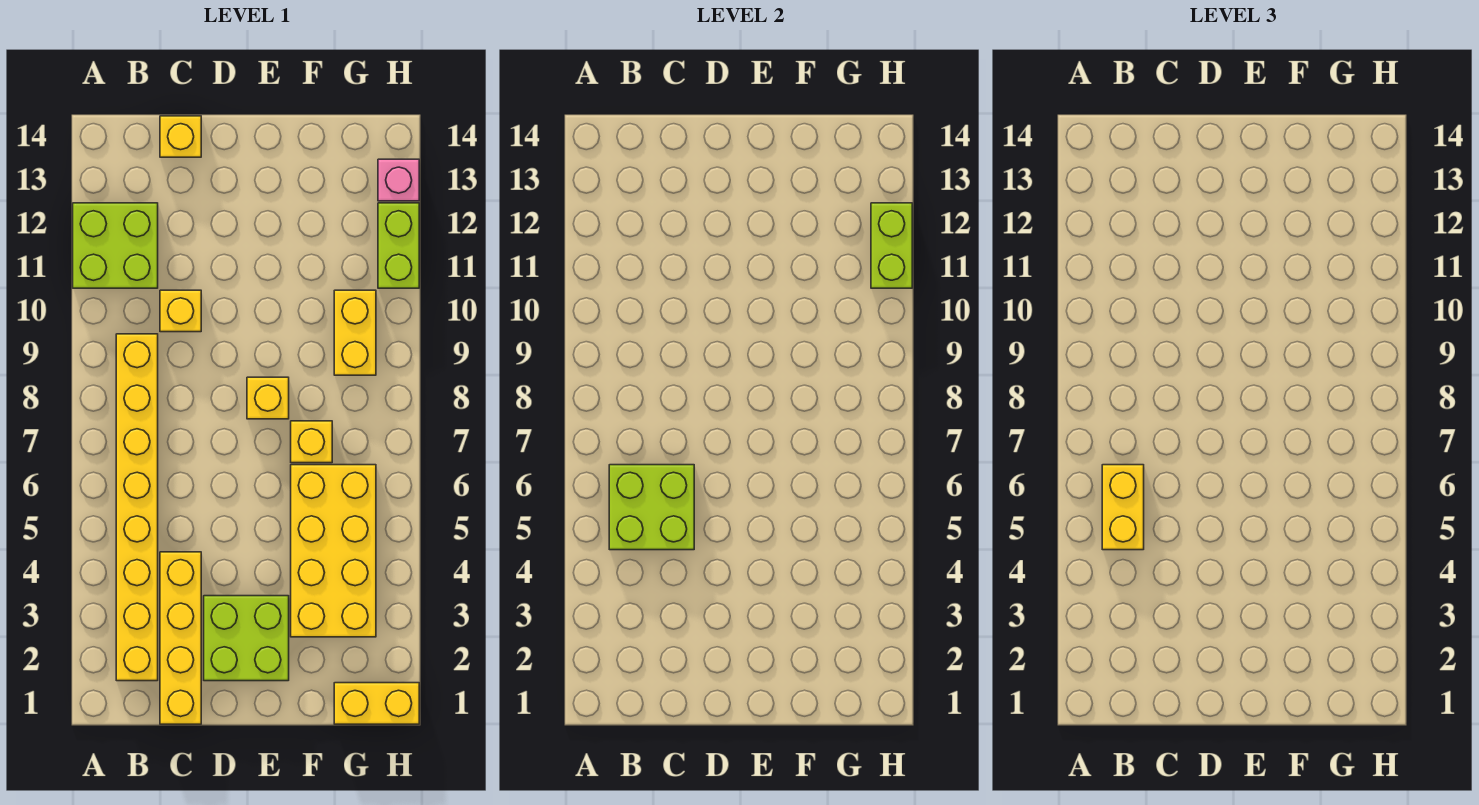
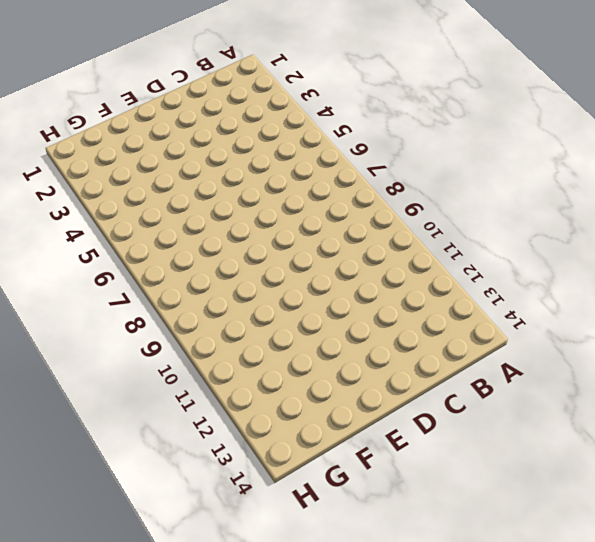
none -> lime 2x2 brick [73,203,158,288]
none -> yellow 1x8 brick [116,334,158,681]
none -> yellow 1x4 brick [160,552,201,724]

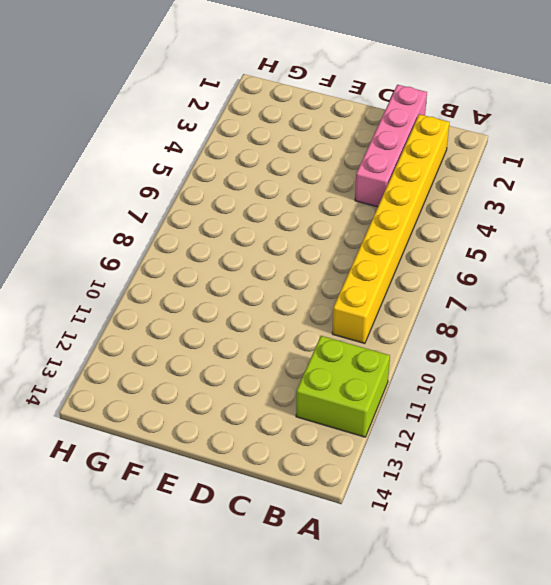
pink 1x4 brick [355,85,427,207] -> yellow 1x4 brick [160,552,201,724]
none -> yellow 1x1 brick [160,290,201,332]
none -> yellow 1x1 brick [160,116,201,157]
none -> lime 2x2 brick [204,596,289,681]

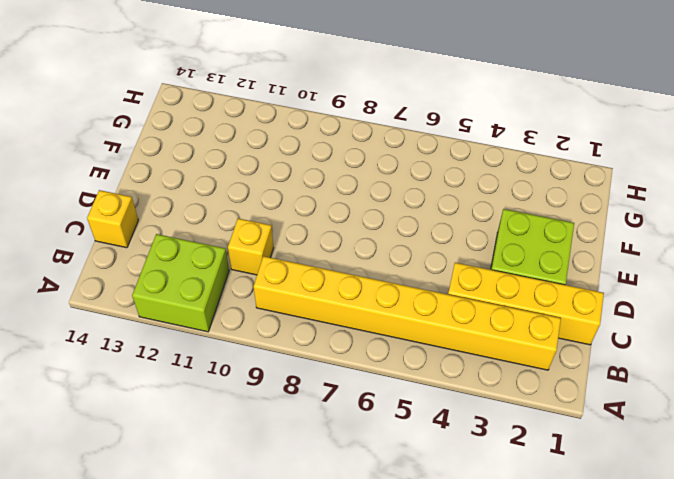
none -> yellow 1x1 brick [247,377,289,419]
none -> yellow 2x4 brick [291,465,376,637]
none -> yellow 1x1 brick [291,421,332,463]

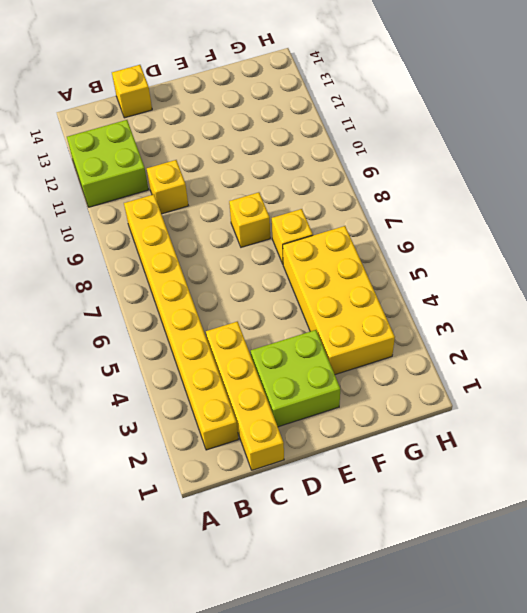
none -> yellow 1x2 brick [334,683,419,724]
none -> yellow 1x2 brick [334,290,376,375]
none -> lime 1x2 brick [378,203,419,288]

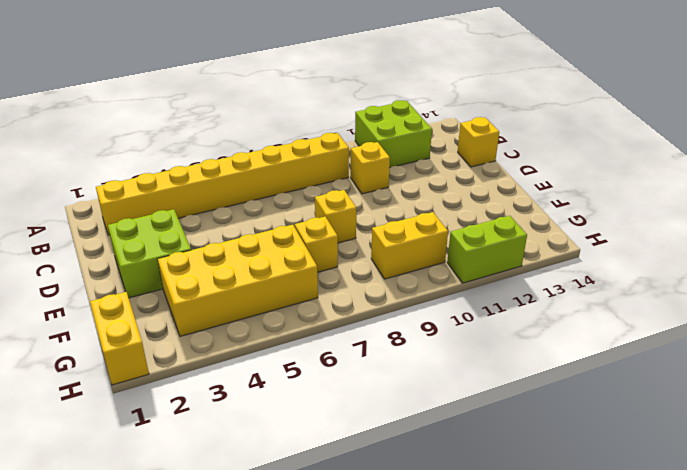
none -> yellow 1x4 brick [160,552,201,724]
none -> pink 1x1 brick [378,159,419,201]
none -> lime 2x2 brick [609,465,694,550]

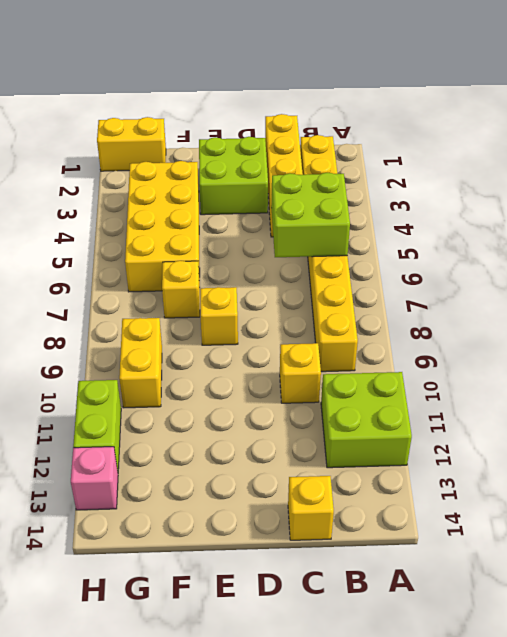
none -> lime 1x2 brick [871,203,912,288]
none -> yellow 1x2 brick [1102,465,1144,550]

